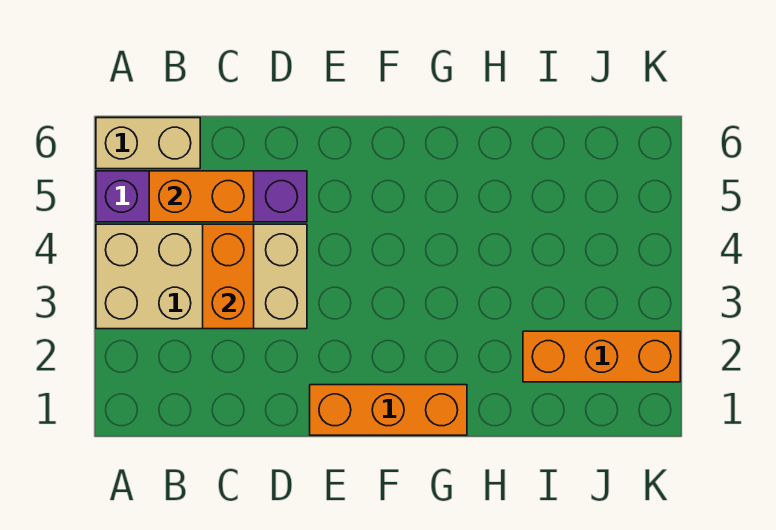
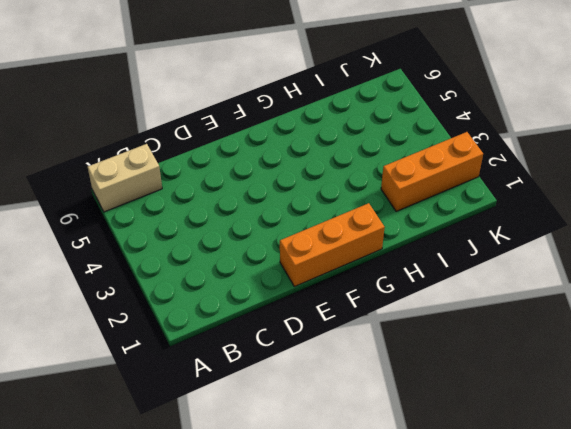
none -> tan 2x4 brick [96,224,307,329]
none -> purple 1x4 brick [96,171,307,222]

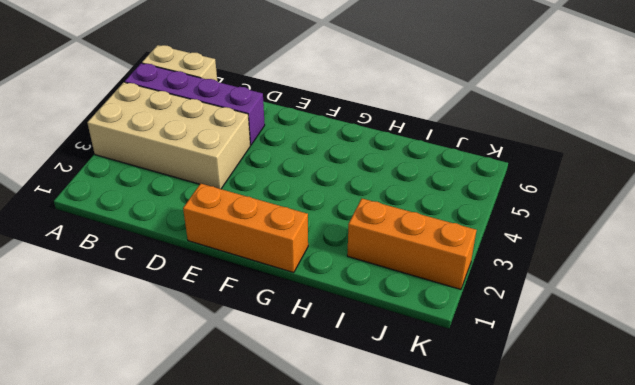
none -> orange 1x2 brick [149,171,254,222]
none -> orange 1x2 brick [203,224,254,329]

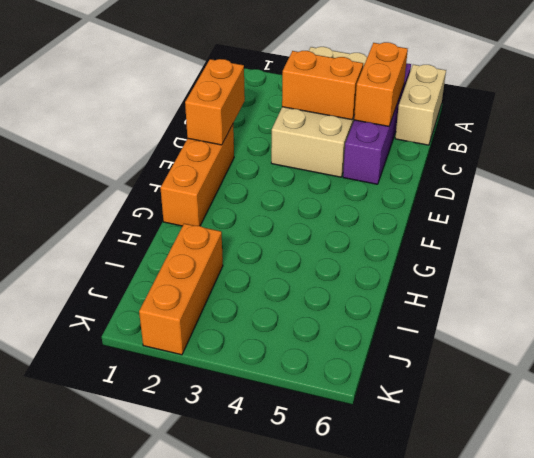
orange 1x2 brick [185,59,245,145] -> none

